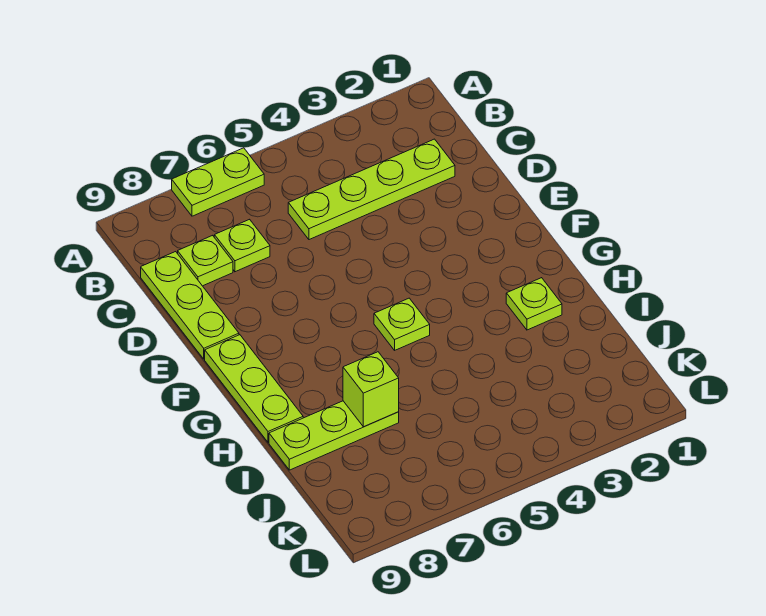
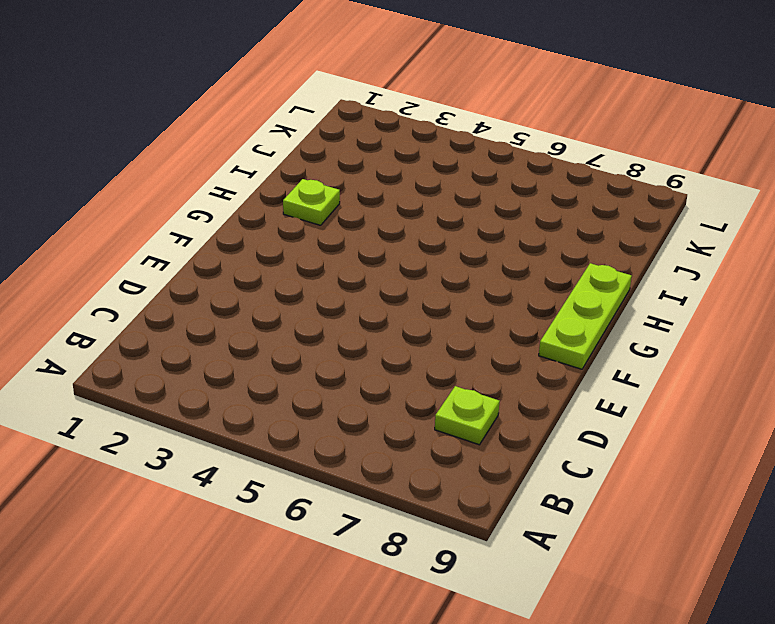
none -> lime 1x2 plate [172,148,264,216]
none -> lime 1x4 plate [288,139,455,240]

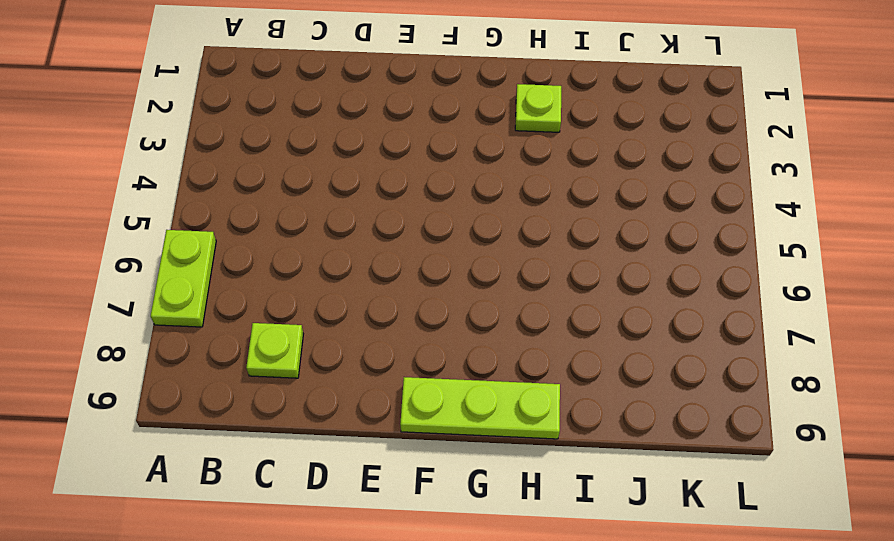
none -> lime 1x4 plate [288,139,455,240]
none -> lime 1x1 plate [214,219,270,272]

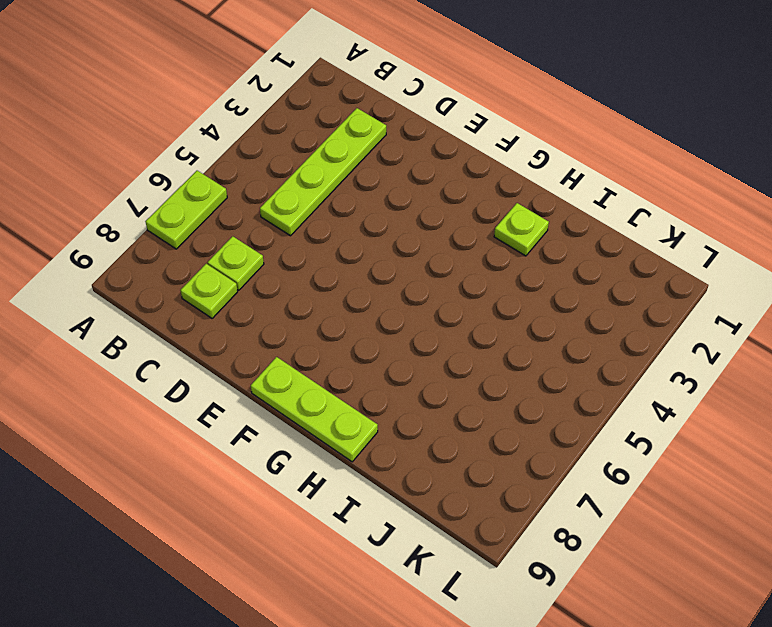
none -> lime 1x3 plate [141,252,239,359]
none -> lime 1x1 plate [374,298,430,350]

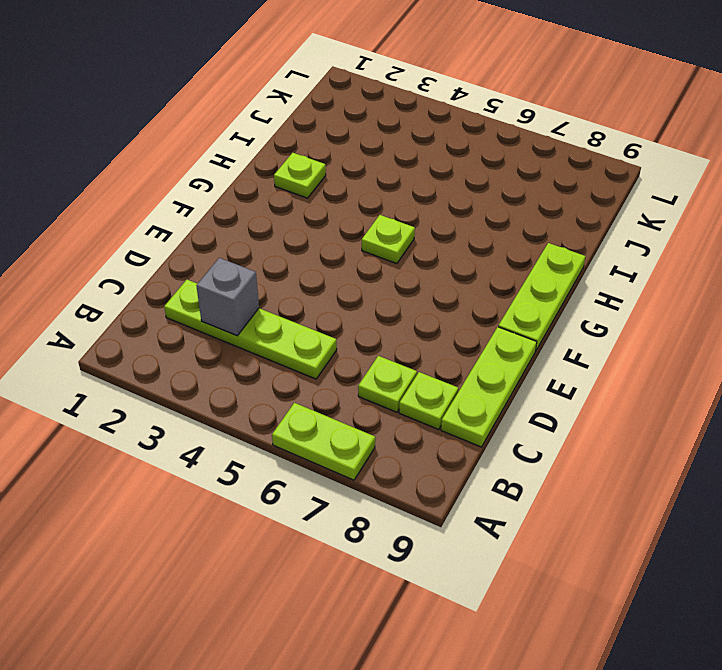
grey 1x1 brick [196,258,259,336] -> none
none -> lime 1x3 plate [269,401,399,470]
none -> lime 1x1 brick [343,352,399,427]

